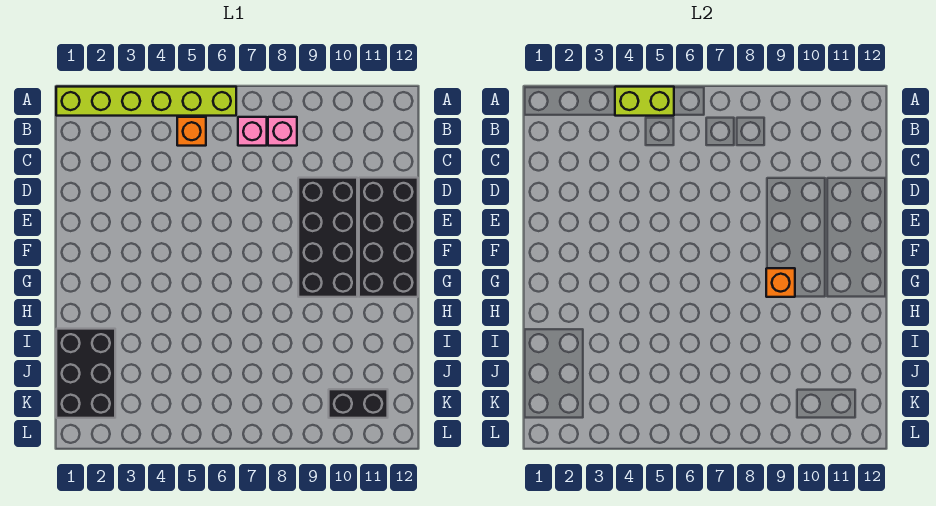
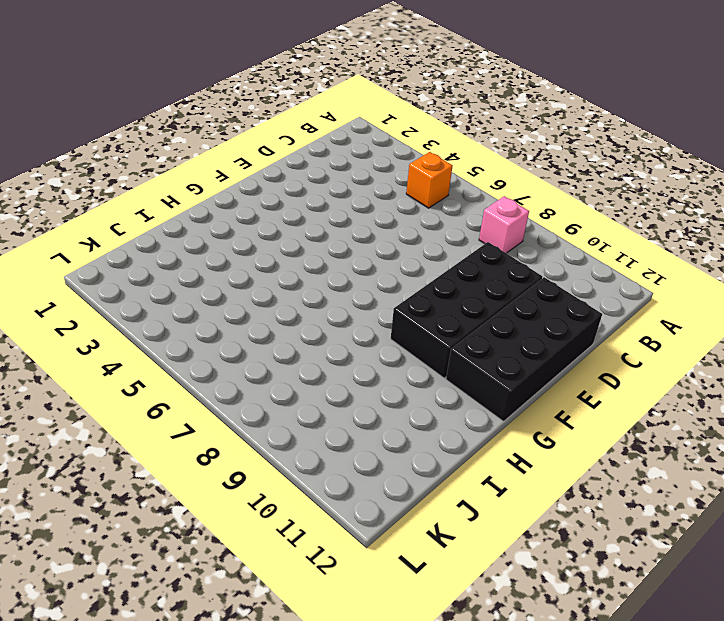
none -> lime 1x6 brick [56,87,236,116]
none -> pink 1x1 brick [238,117,267,146]

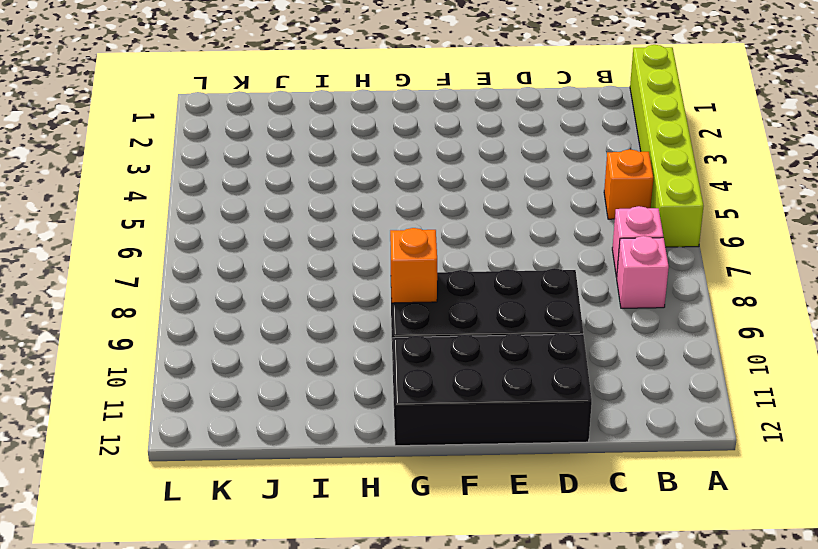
none -> black 2x3 brick [56,329,115,418]
none -> black 1x2 brick [329,389,388,418]

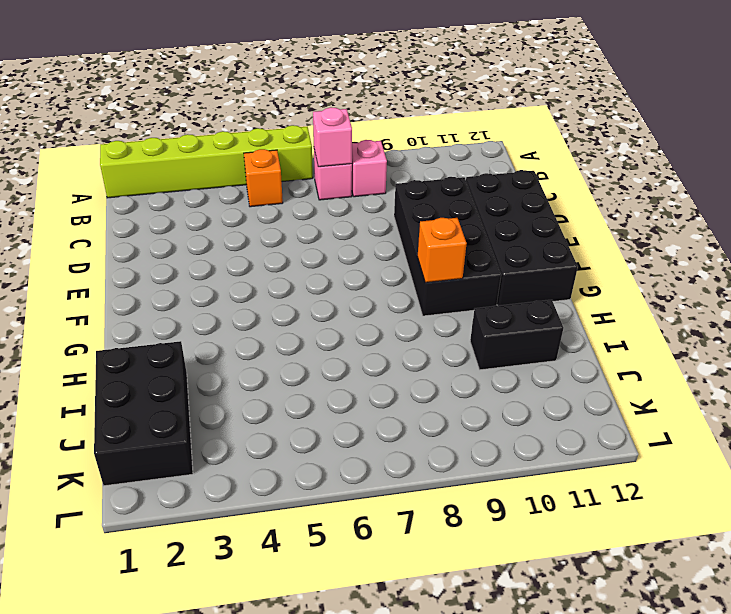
pink 1x1 brick [313,107,352,167] -> none
black 1x2 brick [470,300,563,370] -> black 1x2 brick moved to [329,389,388,418]
none -> lime 1x2 brick [615,87,674,116]

